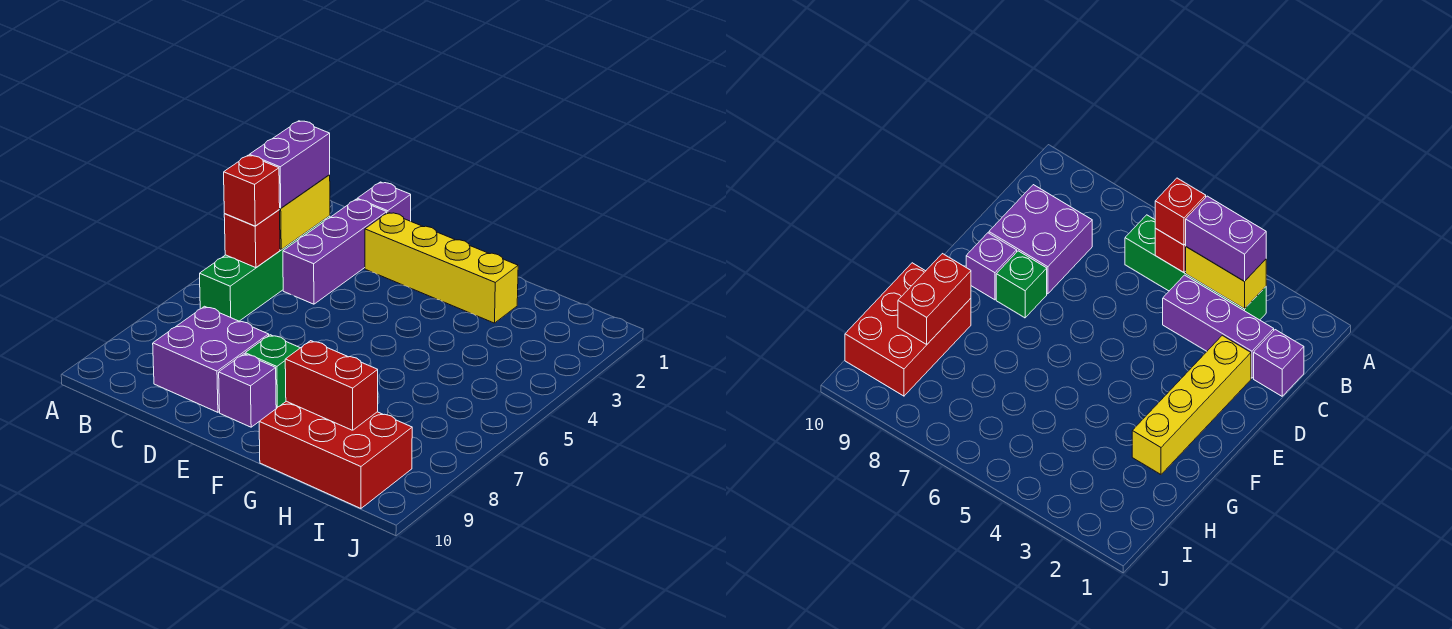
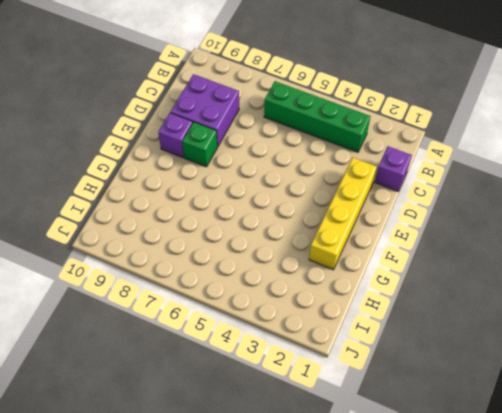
none -> purple 1x3 brick [283,199,387,304]
none -> red 2x3 brick [259,401,412,508]
none -> yellow 1x2 brick [279,175,330,249]

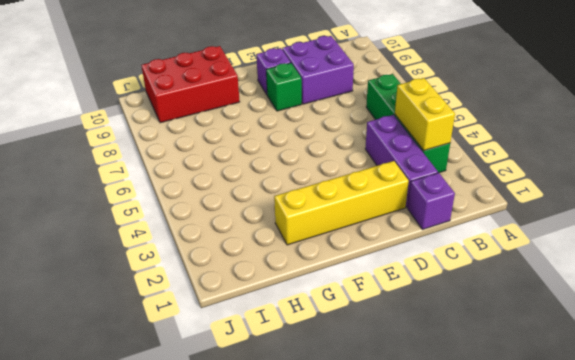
none -> red 1x1 brick [224,210,280,268]
none -> red 1x2 brick [285,341,378,430]
none -> purple 1x2 brick [249,121,330,208]

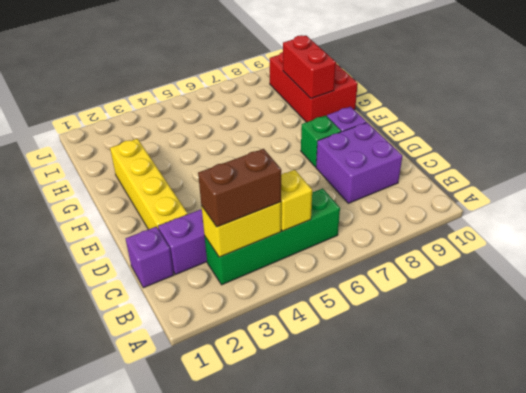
brown 1x2 brick [198,149,281,227] -> purple 1x2 brick [249,121,330,208]
yellow 1x1 brick [281,170,312,231] -> red 1x1 brick [224,210,280,268]
none -> red 1x1 brick [224,155,280,226]

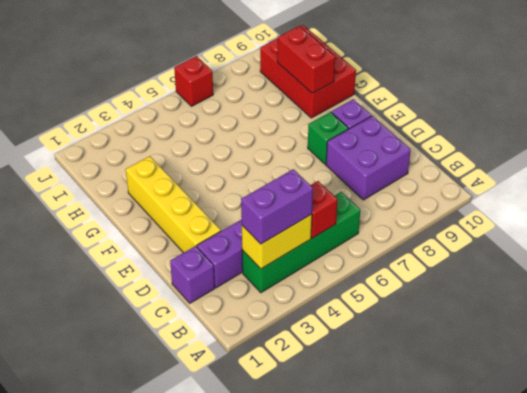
red 1x1 brick [174,56,213,106] -> red 1x1 brick moved to [224,155,280,226]

